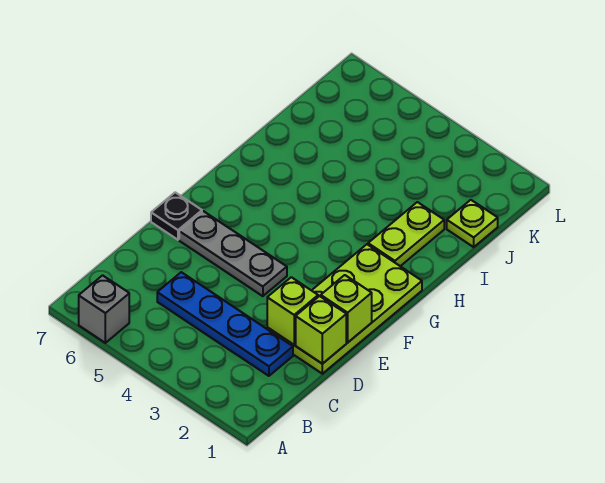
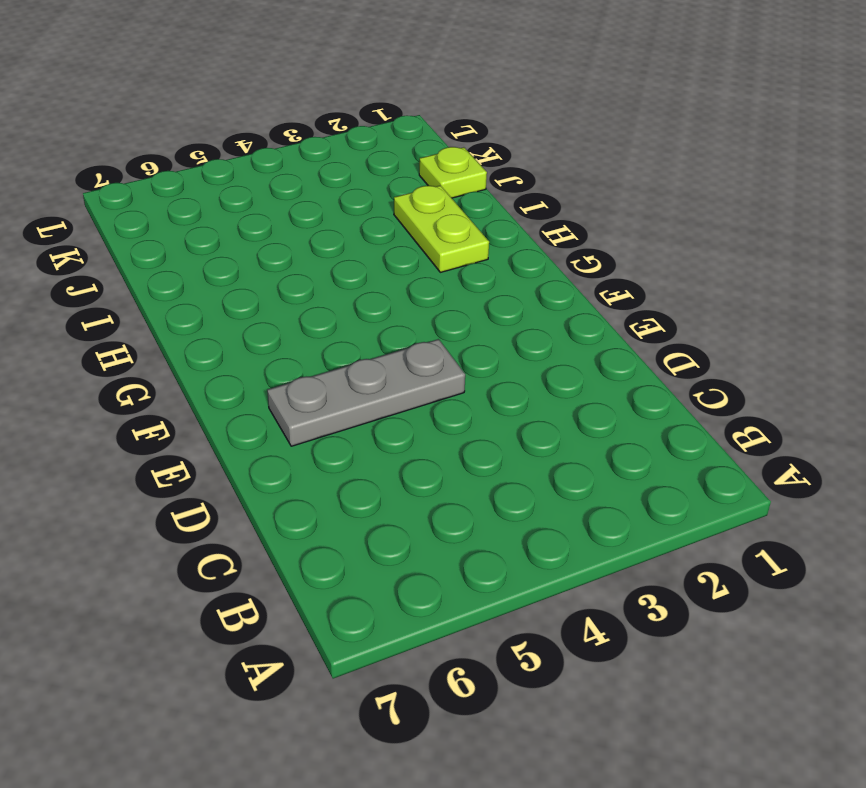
none -> grey 1x1 brick [79,275,129,343]
none -> blue 1x4 plate [157,272,293,376]

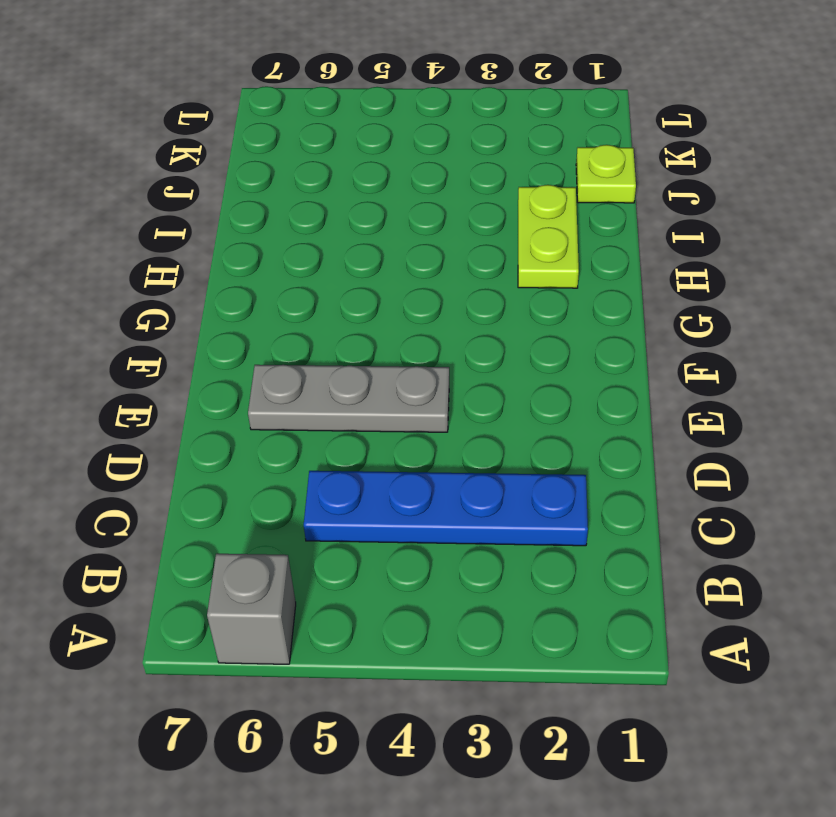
none -> lime 2x4 plate [267,244,422,374]
none -> black 1x1 plate [151,192,202,240]

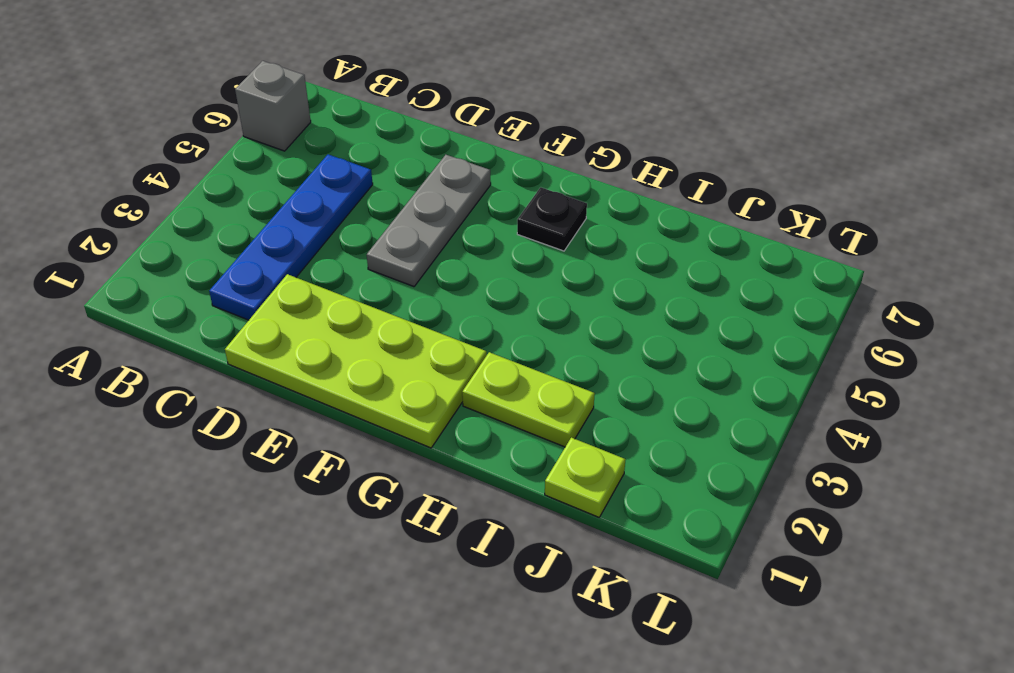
black 1x1 plate [517,187,587,251] -> black 1x1 plate moved to [151,192,202,240]
none -> lime 1x1 brick [296,296,346,364]
none -> lime 1x1 brick [267,277,318,345]

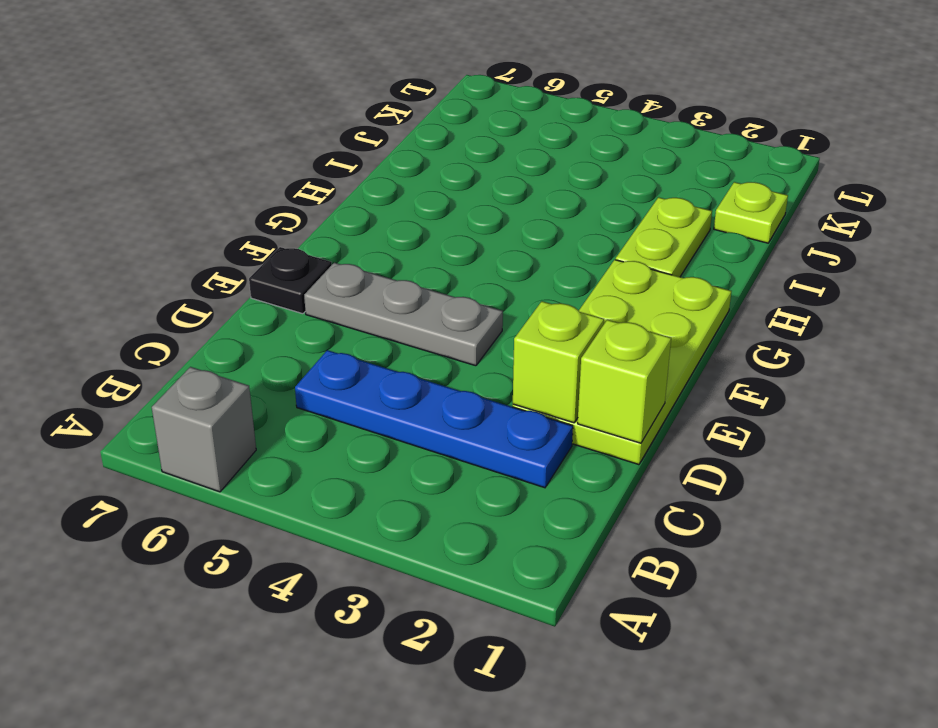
none -> lime 1x1 brick [321,275,372,342]

